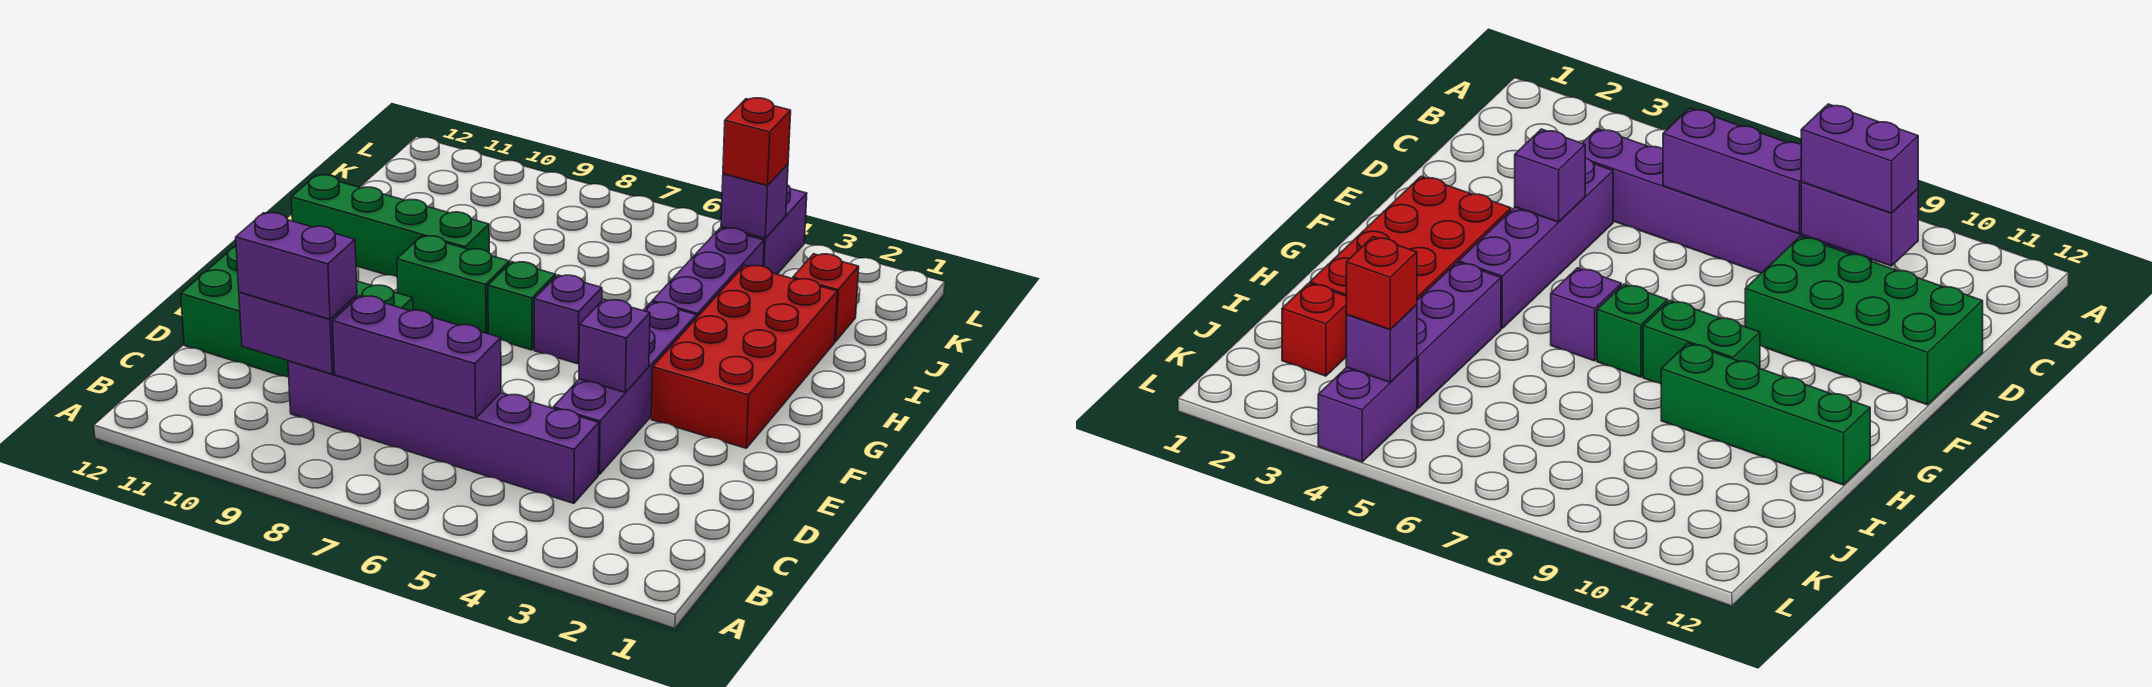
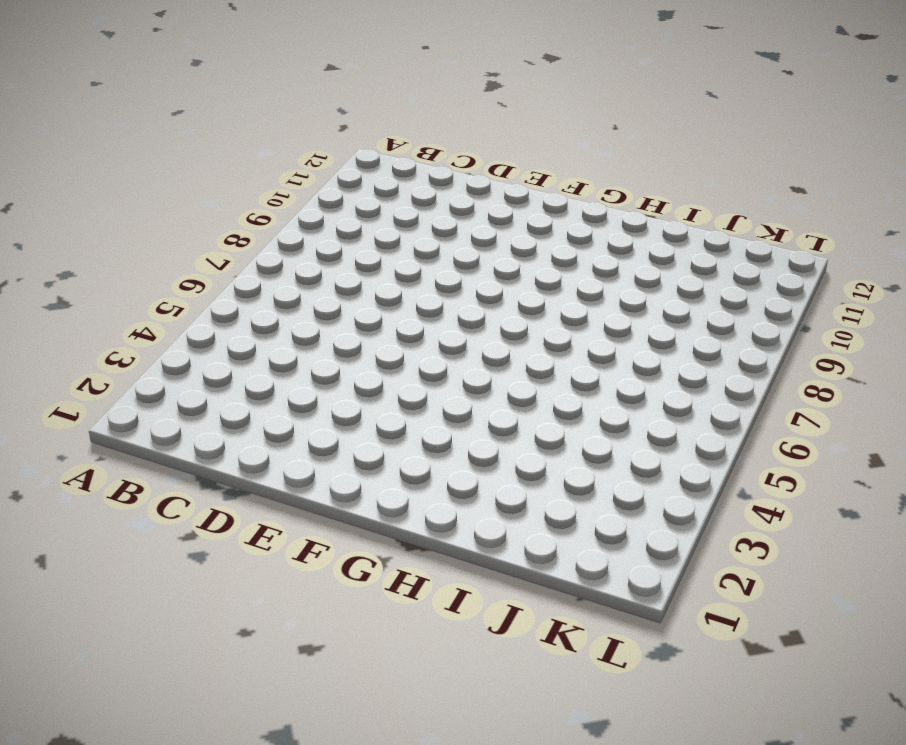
none -> purple 1x6 brick [288,361,599,503]
none -> purple 1x4 brick [553,302,697,475]
none -> green 2x4 brick [181,246,413,377]

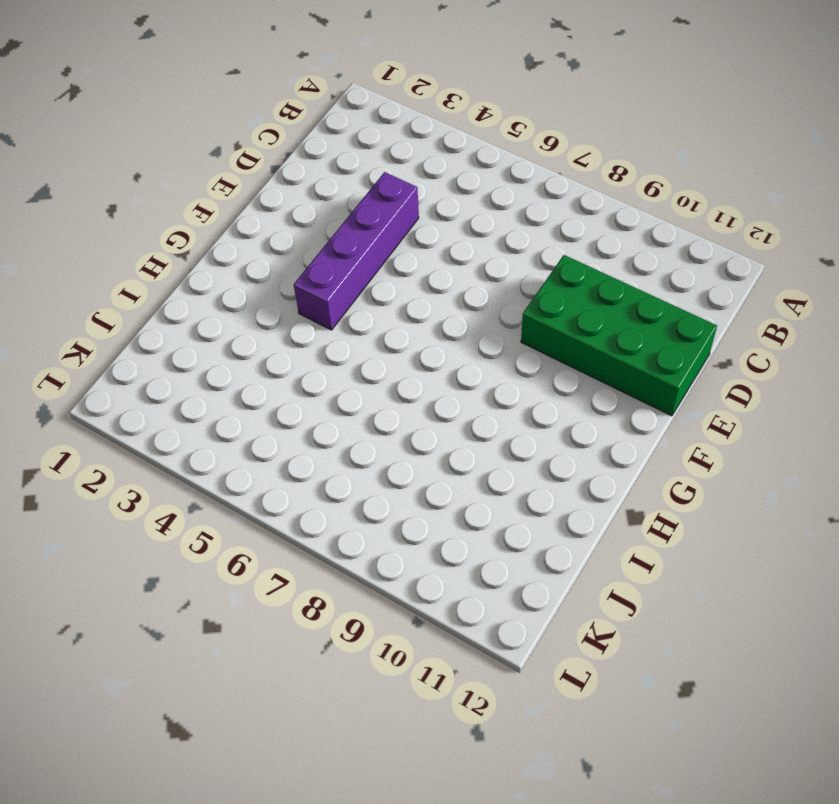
none -> purple 1x6 brick [288,361,599,503]
none -> red 2x4 brick [651,265,837,448]
none -> purple 1x1 brick [534,275,602,364]

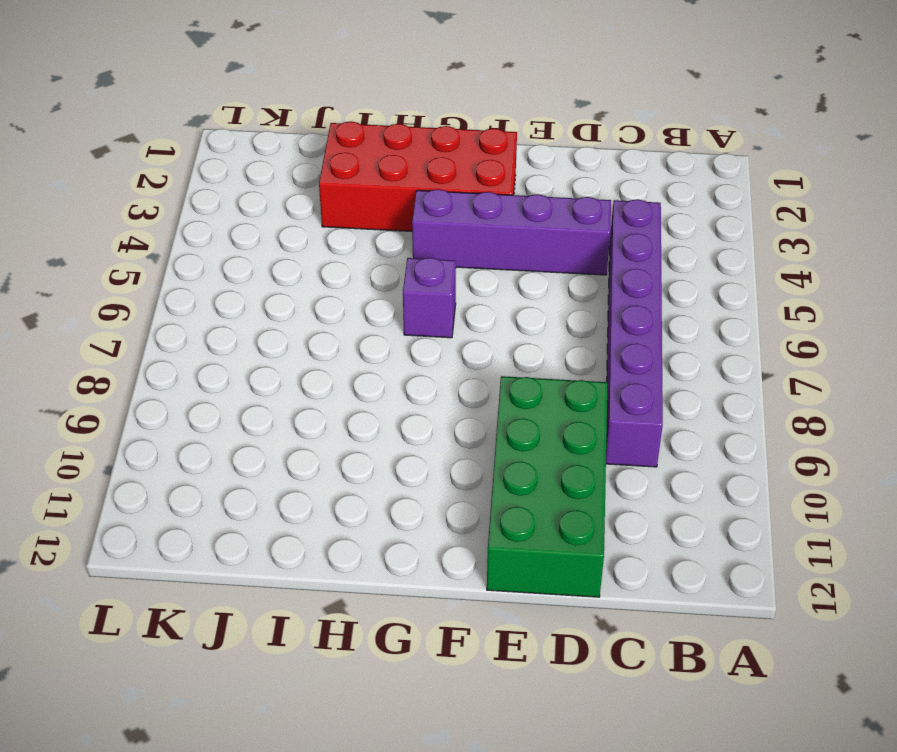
none -> green 1x1 brick [488,262,556,350]
none -> green 1x2 brick [397,236,510,334]
none -> purple 1x3 brick [652,228,764,317]

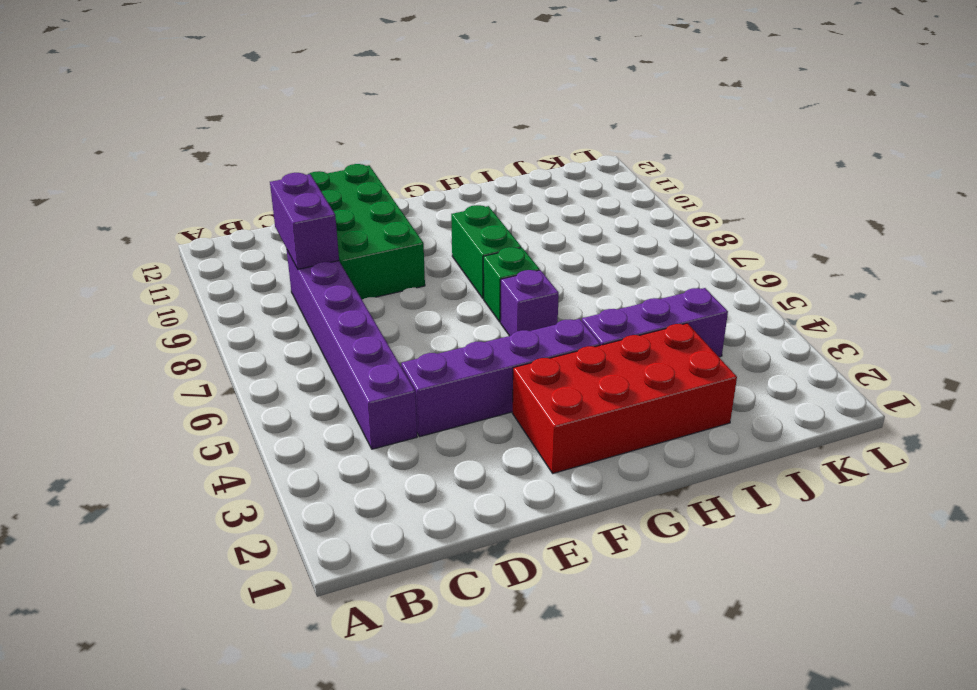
none -> green 1x4 brick [291,175,489,277]
none -> red 1x1 brick [793,254,859,342]
none -> purple 1x2 brick [721,185,807,274]

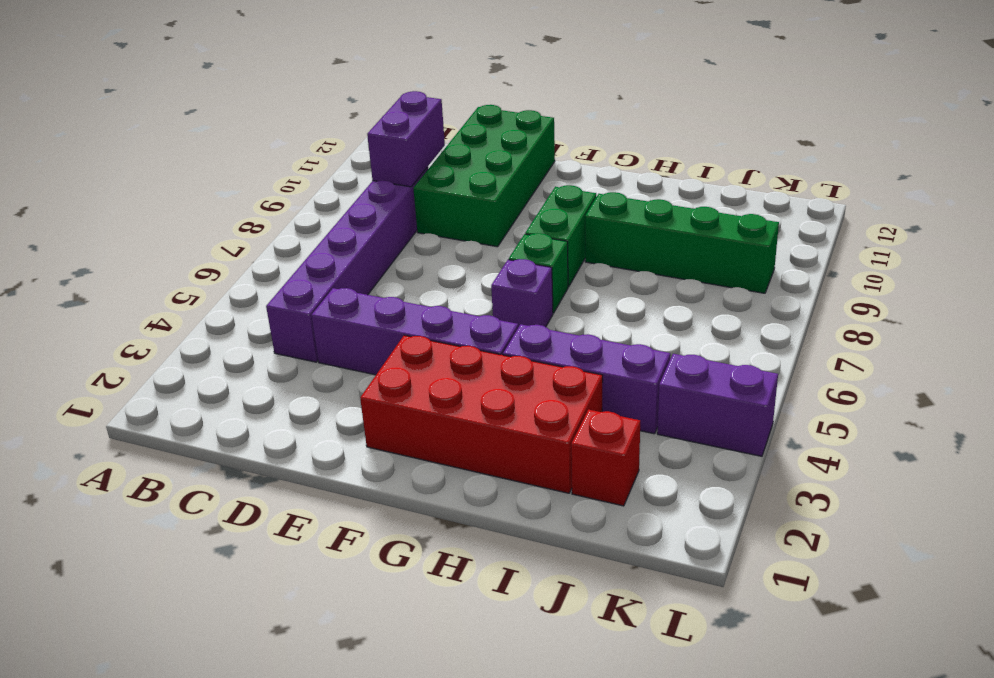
green 1x4 brick [585,192,779,293] -> green 1x4 brick turned to [291,175,489,277]
none -> purple 1x3 brick [332,296,501,418]
none -> purple 1x1 brick [579,299,650,393]
none -> purple 1x1 brick [721,164,788,238]

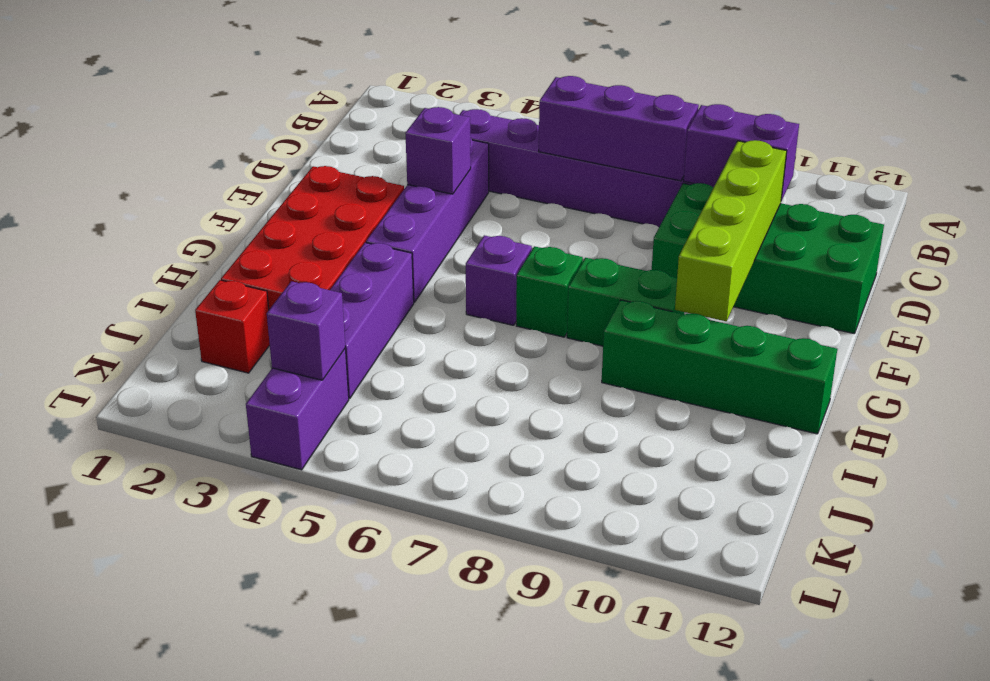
lime 1x4 brick [675,140,787,321] -> none
none -> purple 1x2 brick [236,213,357,319]
none -> red 1x1 brick [723,98,791,185]

